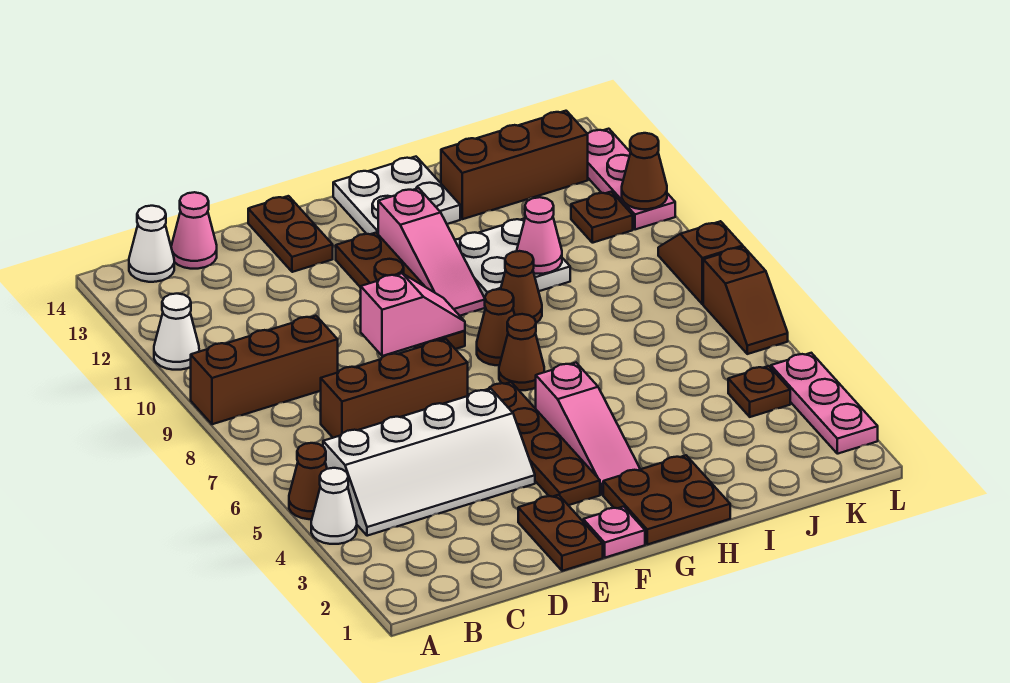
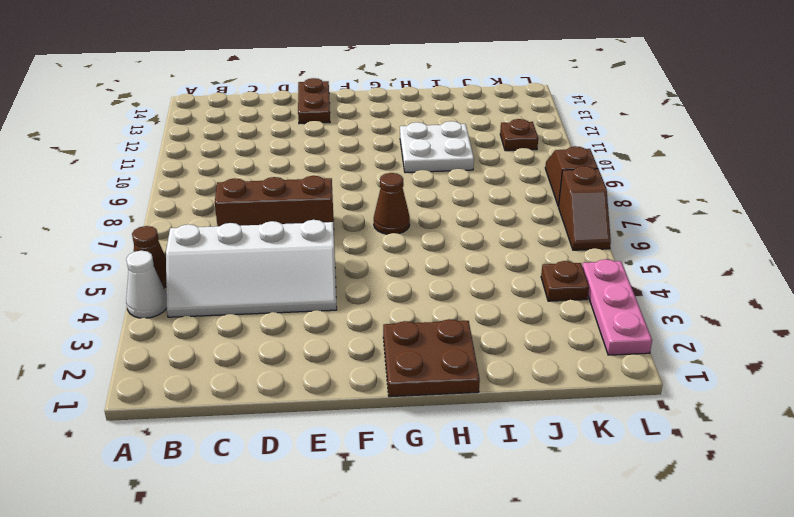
none -> brown 1x3 brick [191,316,338,424]
none -> white 1x1 cone [154,294,199,370]
none -> white 1x1 cone [129,206,174,282]
none -> pink 1x1 cone [171,192,217,269]

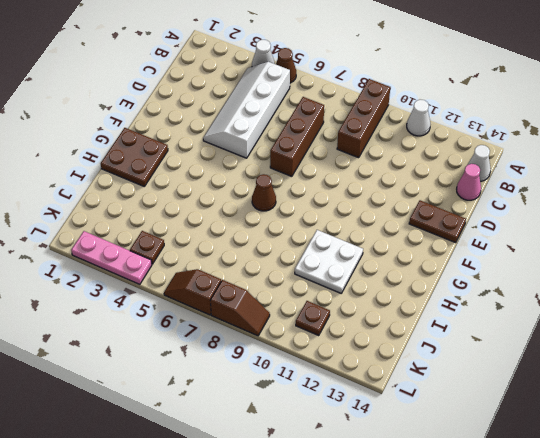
none -> brown 1x2 plate [518,495,603,571]
none -> pink 1x1 plate [583,507,645,558]
none -> brown 1x4 plate [484,382,600,505]
none -> brown 1x4 plate [336,233,465,349]

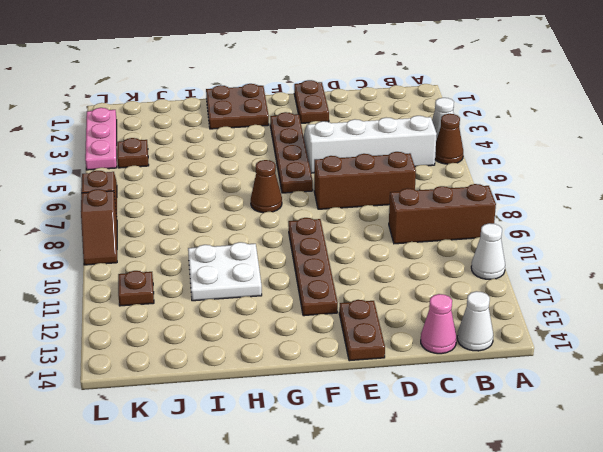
none -> pink 1x1 plate [583,507,645,558]
none -> pink 1x3 slope [535,363,640,495]
none -> brown 1x1 cone [477,289,515,365]
none -> pink 1x3 slope [378,188,485,316]

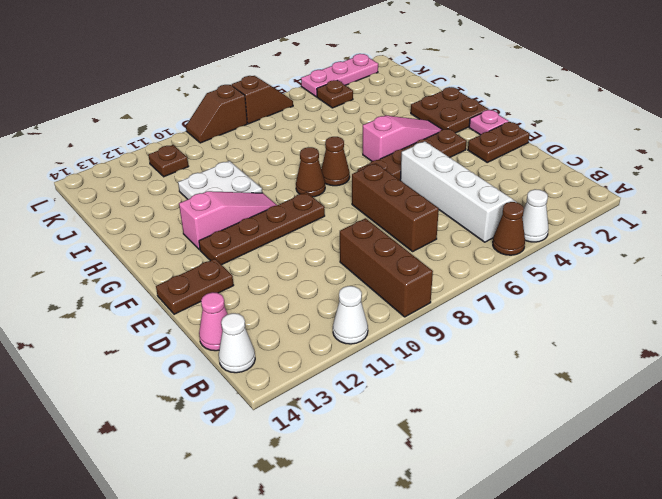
none -> white 2x2 plate [333,157,460,234]
none -> brown 1x1 cone [501,251,542,323]
none -> brown 1x3 brick [441,111,588,219]
none -> pink 1x3 plate [588,129,675,230]

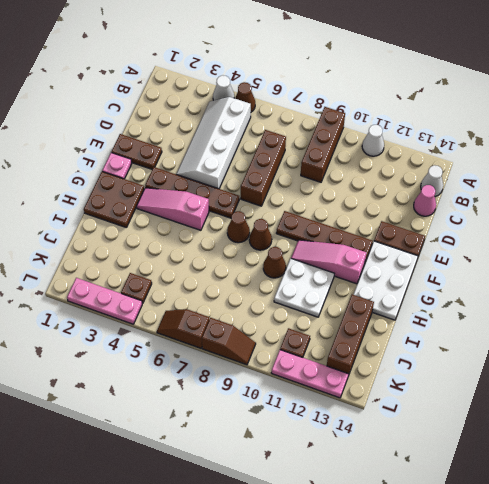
white 2x3 plate [354,241,418,320] -> white 2x2 plate [333,157,460,234]
none -> pink 1x2 slope [361,273,465,356]
none -> pink 1x1 cone [517,197,562,274]
none -> brown 1x1 cone [622,133,667,209]

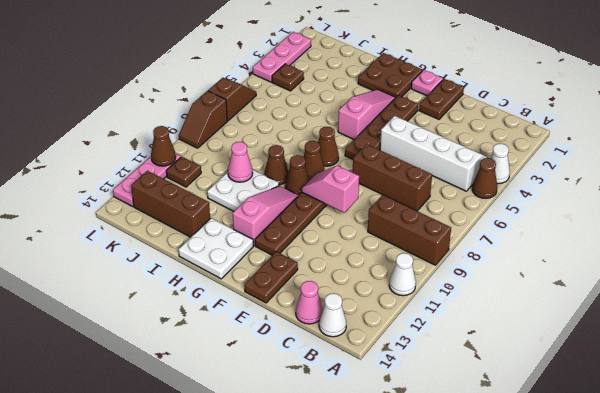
brown 1x1 cone [285,155,309,195] -> none

